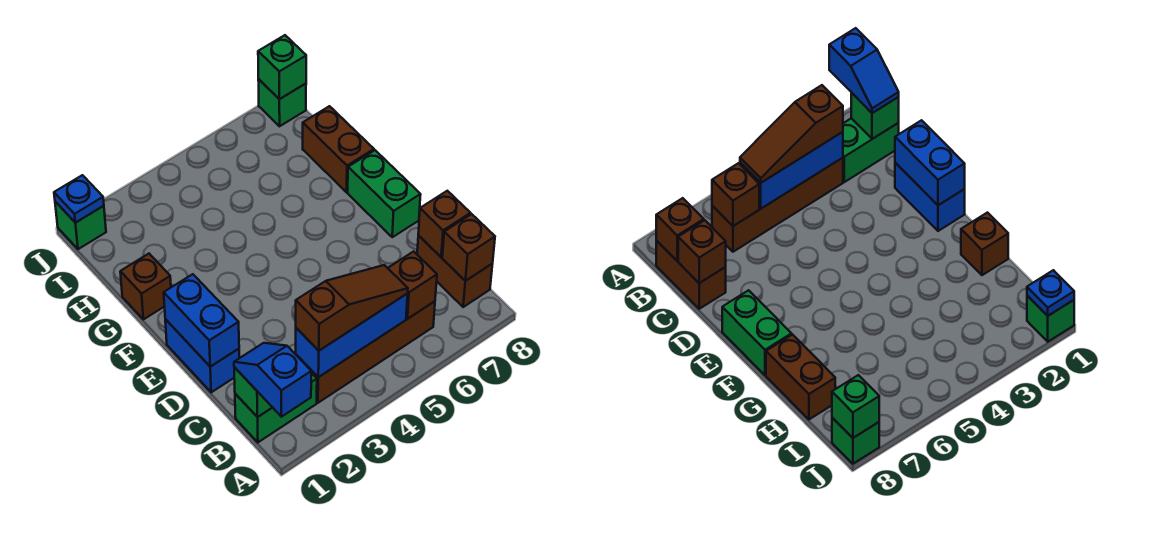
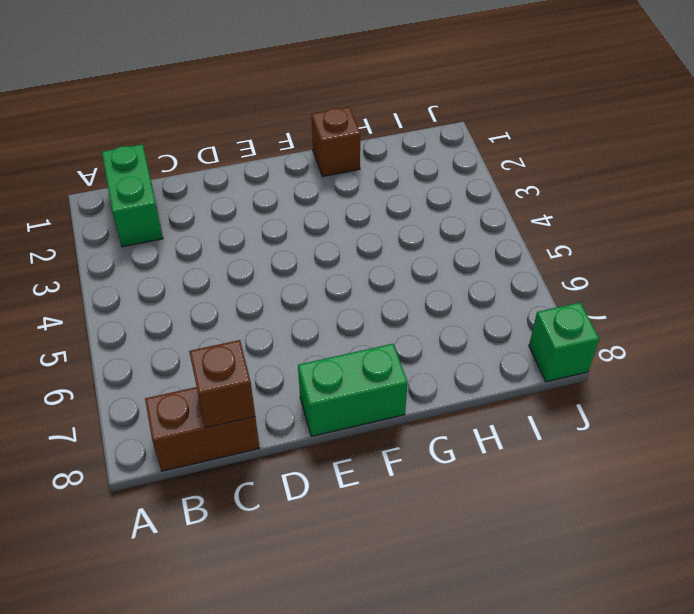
none -> brown 1x4 brick [299,301,435,403]
none -> blue 1x2 brick [165,319,239,392]
none -> brown 1x2 brick [303,106,374,192]

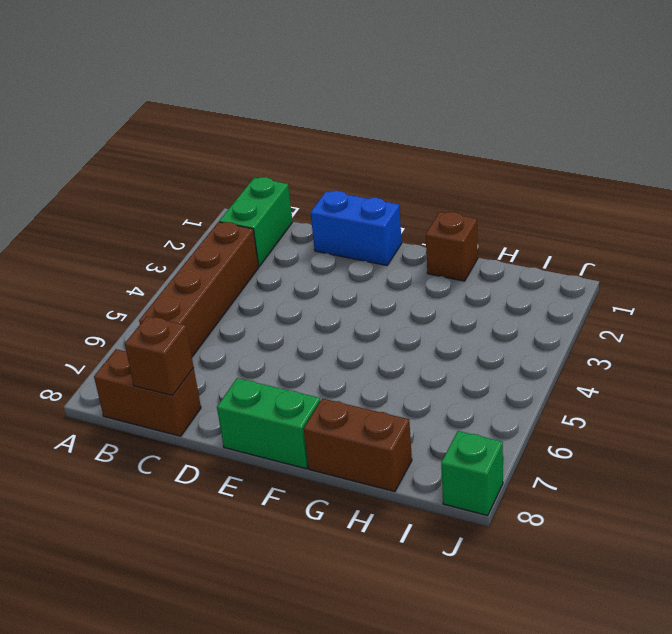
none -> green 1x1 brick [55,202,106,249]
none -> green 1x1 brick [234,367,272,417]
none -> blue 1x3 brick [296,293,408,377]

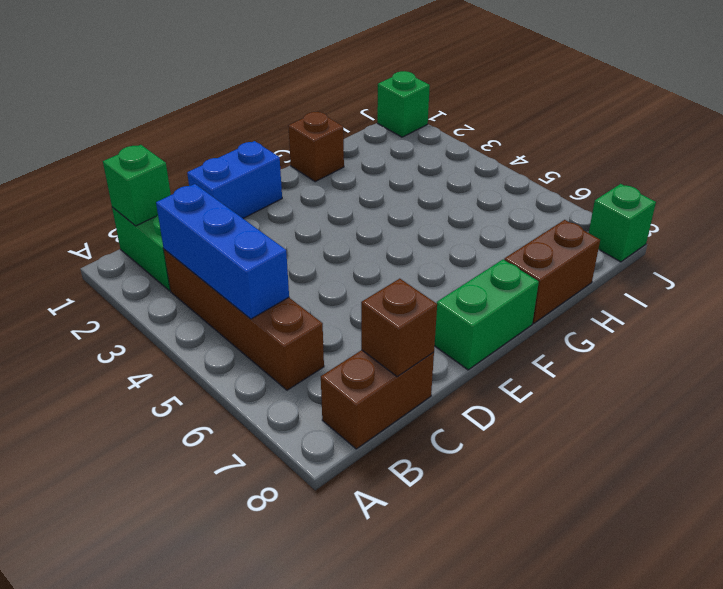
none -> brown 1x1 brick [388,251,437,319]
none -> brown 1x1 brick [442,214,495,281]
none -> blue 1x2 brick [164,274,239,367]

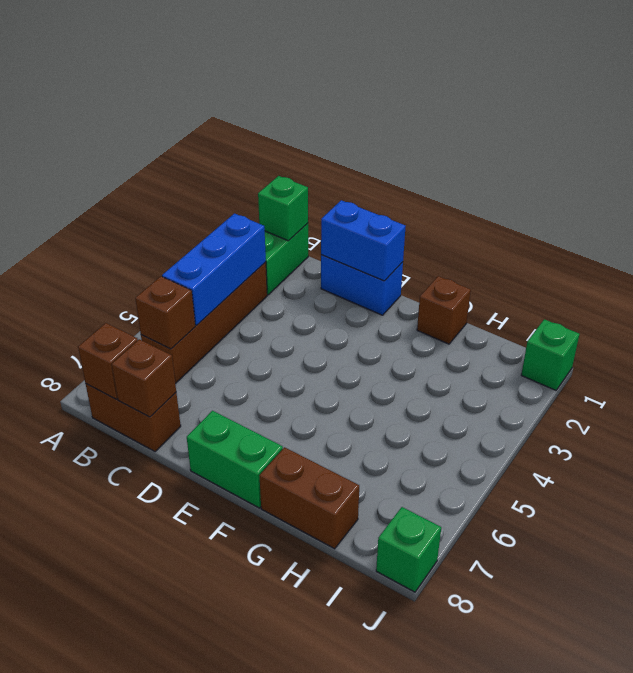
none -> blue 1x1 plate [54,175,104,223]
none -> green 1x1 brick [258,35,306,99]
none -> blue 1x2 slope [234,343,311,417]

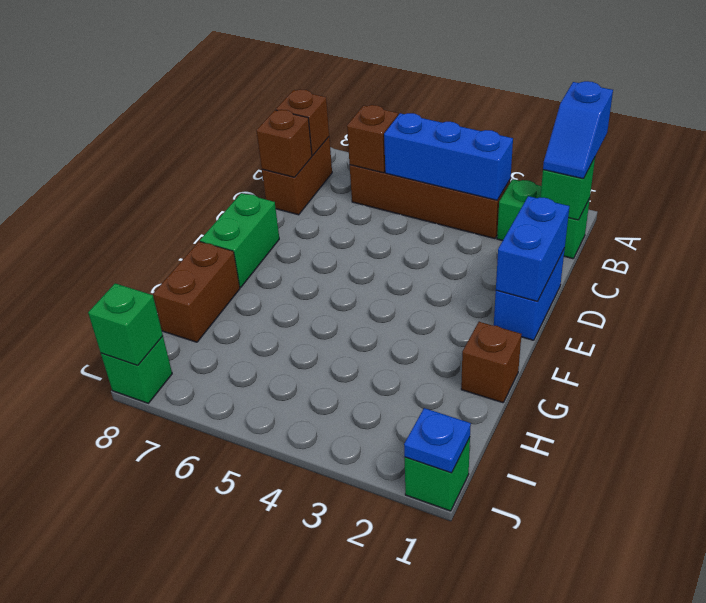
none -> brown 1x3 slope [296,265,408,351]

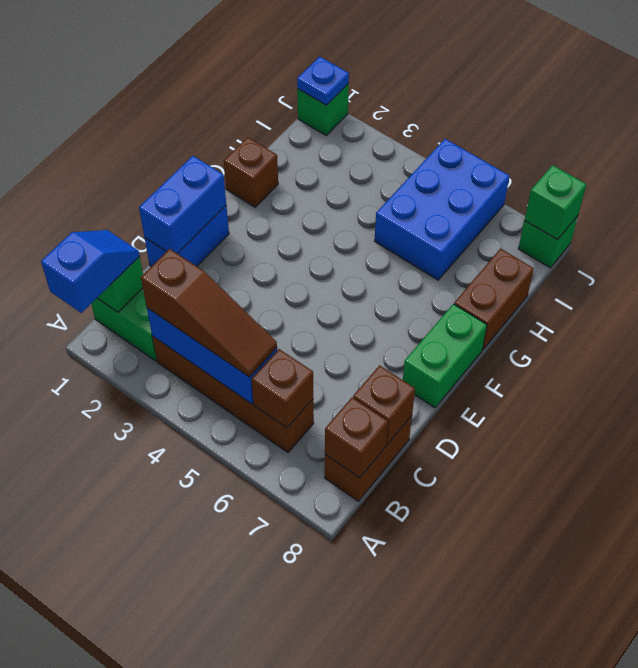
blue 2x3 brick [375,139,509,280] -> none

